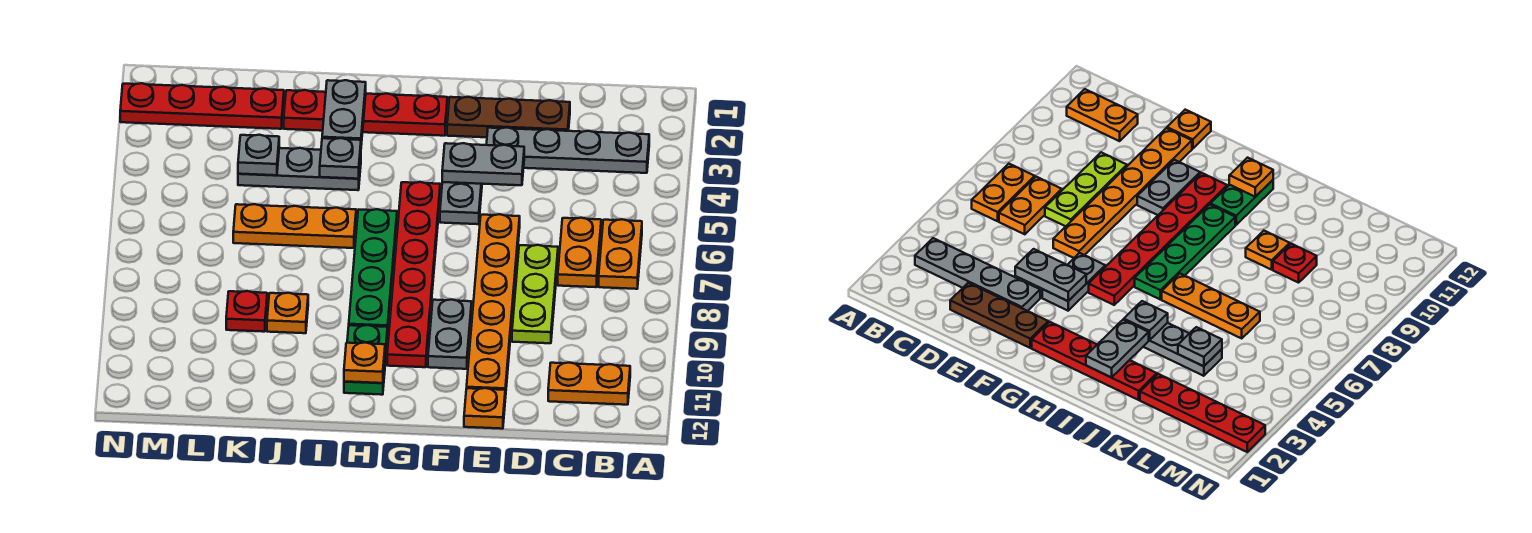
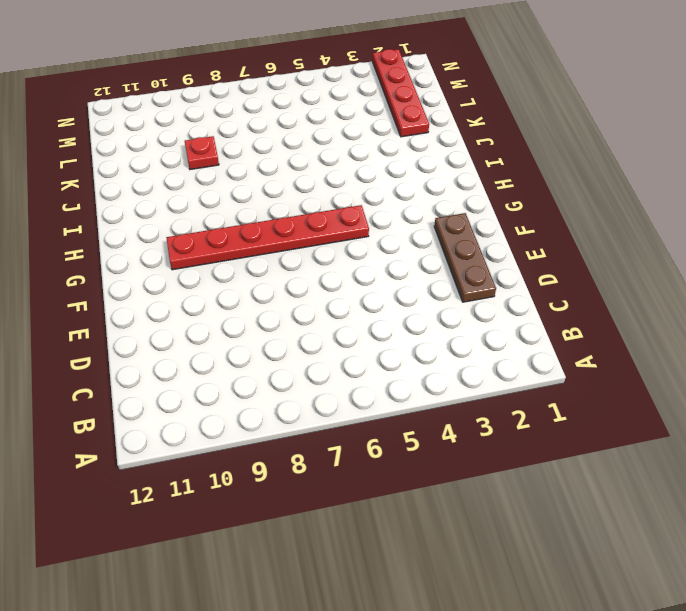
none -> grey 1x4 plate [486,128,649,173]
none -> orange 1x2 plate [599,219,642,289]
none -> orange 1x2 plate [548,362,630,405]

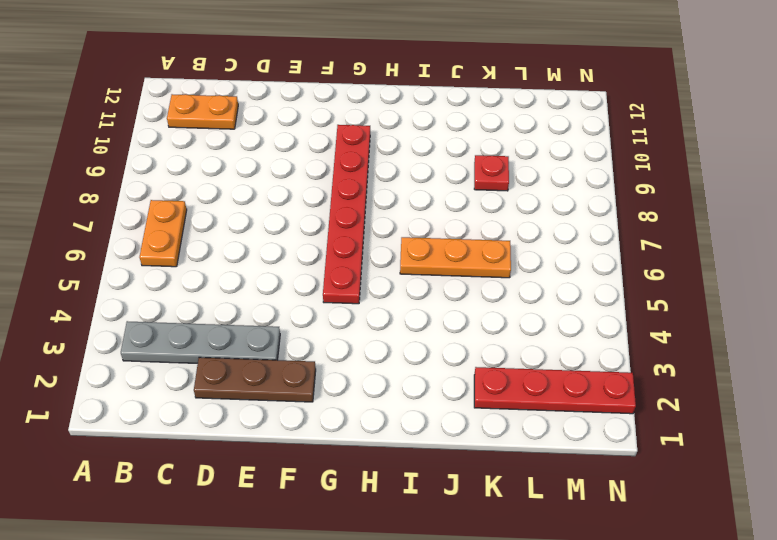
none -> orange 1x2 plate [558,218,601,287]
none -> lime 1x3 plate [512,245,558,343]
none -> orange 1x6 plate [467,214,520,398]

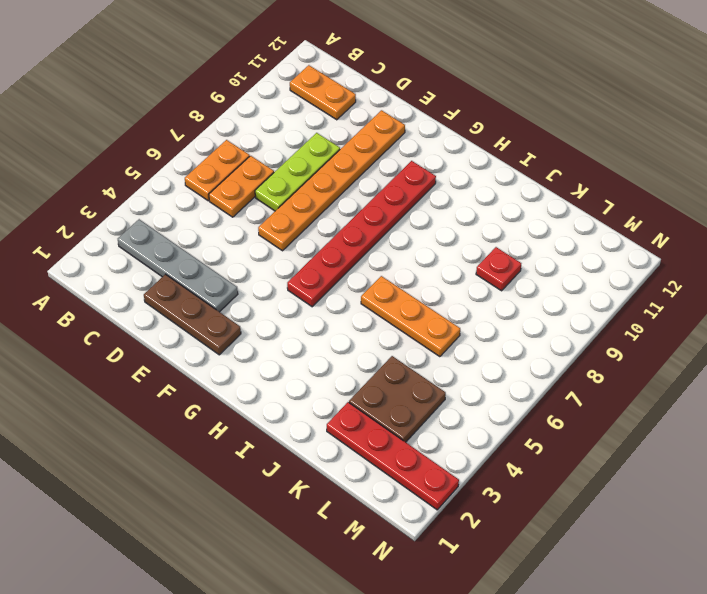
brown 2x2 plate [349,356,446,442] -> grey 1x3 plate [238,148,361,190]
none -> orange 1x1 plate [464,388,505,429]
none -> grey 1x2 plate [440,182,482,224]
none -> grey 1x2 plate [428,300,472,369]

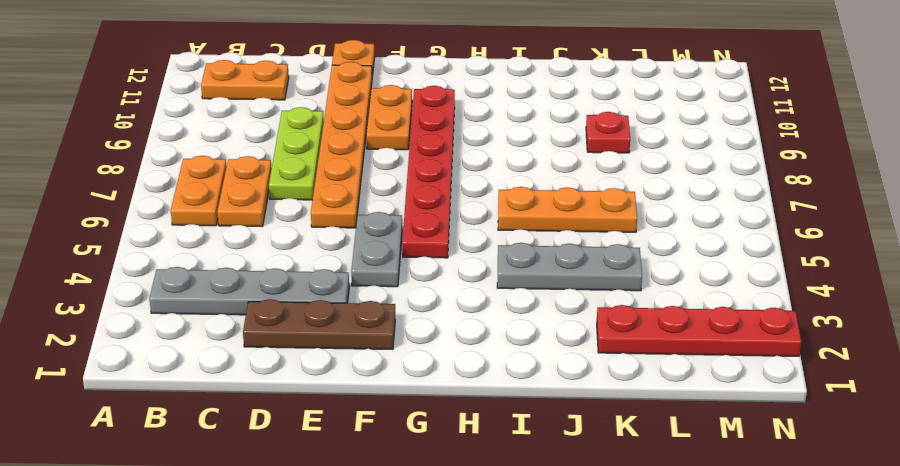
orange 1x2 plate [366,85,412,150] -> grey 1x2 plate [428,300,472,369]
none -> red 1x4 plate [284,90,447,136]
none -> green 1x4 plate [349,209,397,327]
none -> green 1x2 plate [344,325,388,395]

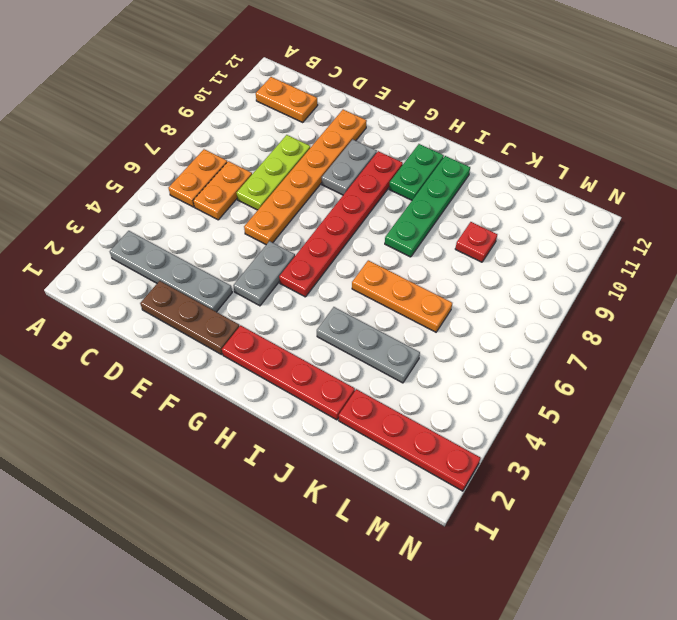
green 1x4 plate [385,156,470,257] -> green 1x4 plate moved to [349,209,397,327]
none -> orange 1x1 plate [464,388,505,429]
none -> orange 1x1 plate [267,293,308,333]
none -> grey 1x2 plate [442,143,524,185]

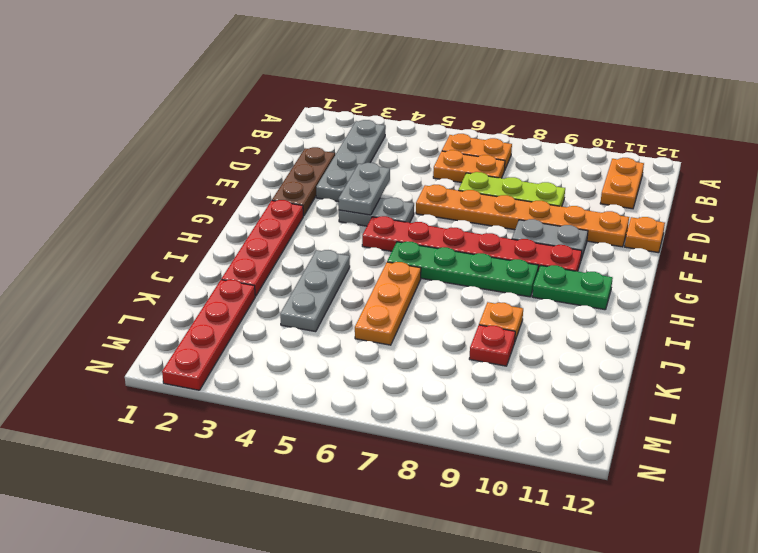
none -> orange 1x1 plate [344,342,385,383]
none -> grey 1x2 plate [322,80,366,145]
none -> grey 1x1 plate [320,138,361,179]

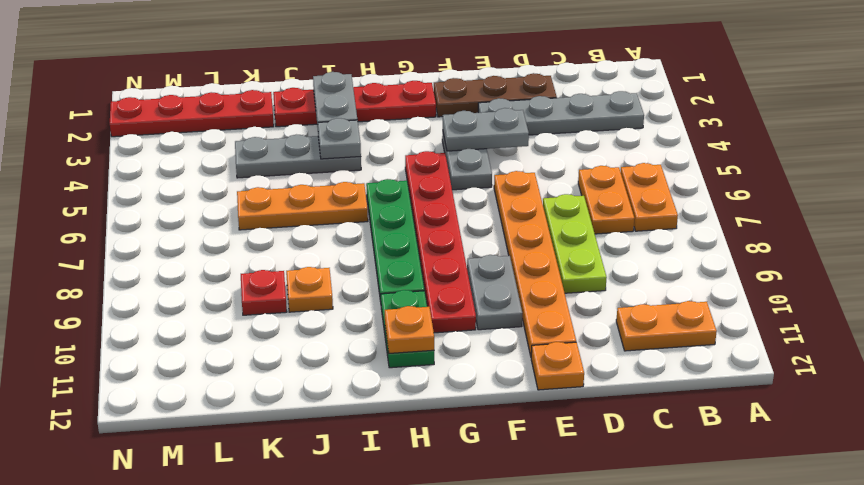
none -> grey 1x1 plate [238,135,279,175]

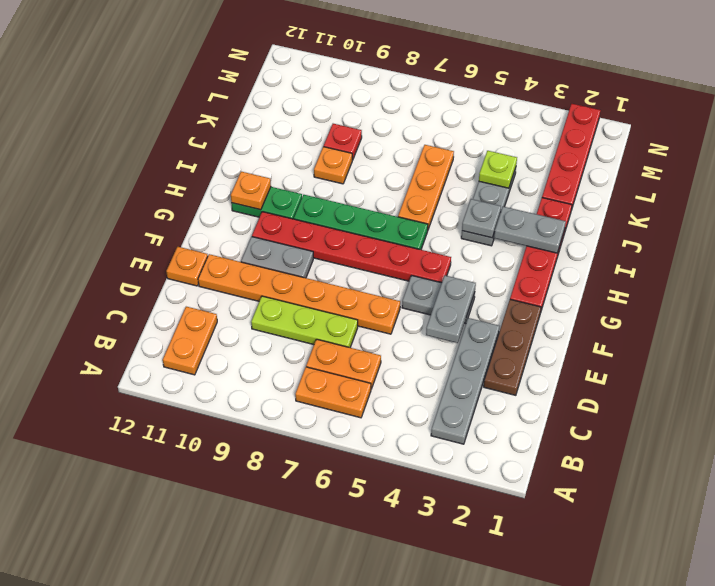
lime 1x1 plate [479,151,517,188] -> grey 1x1 plate [238,135,279,175]

